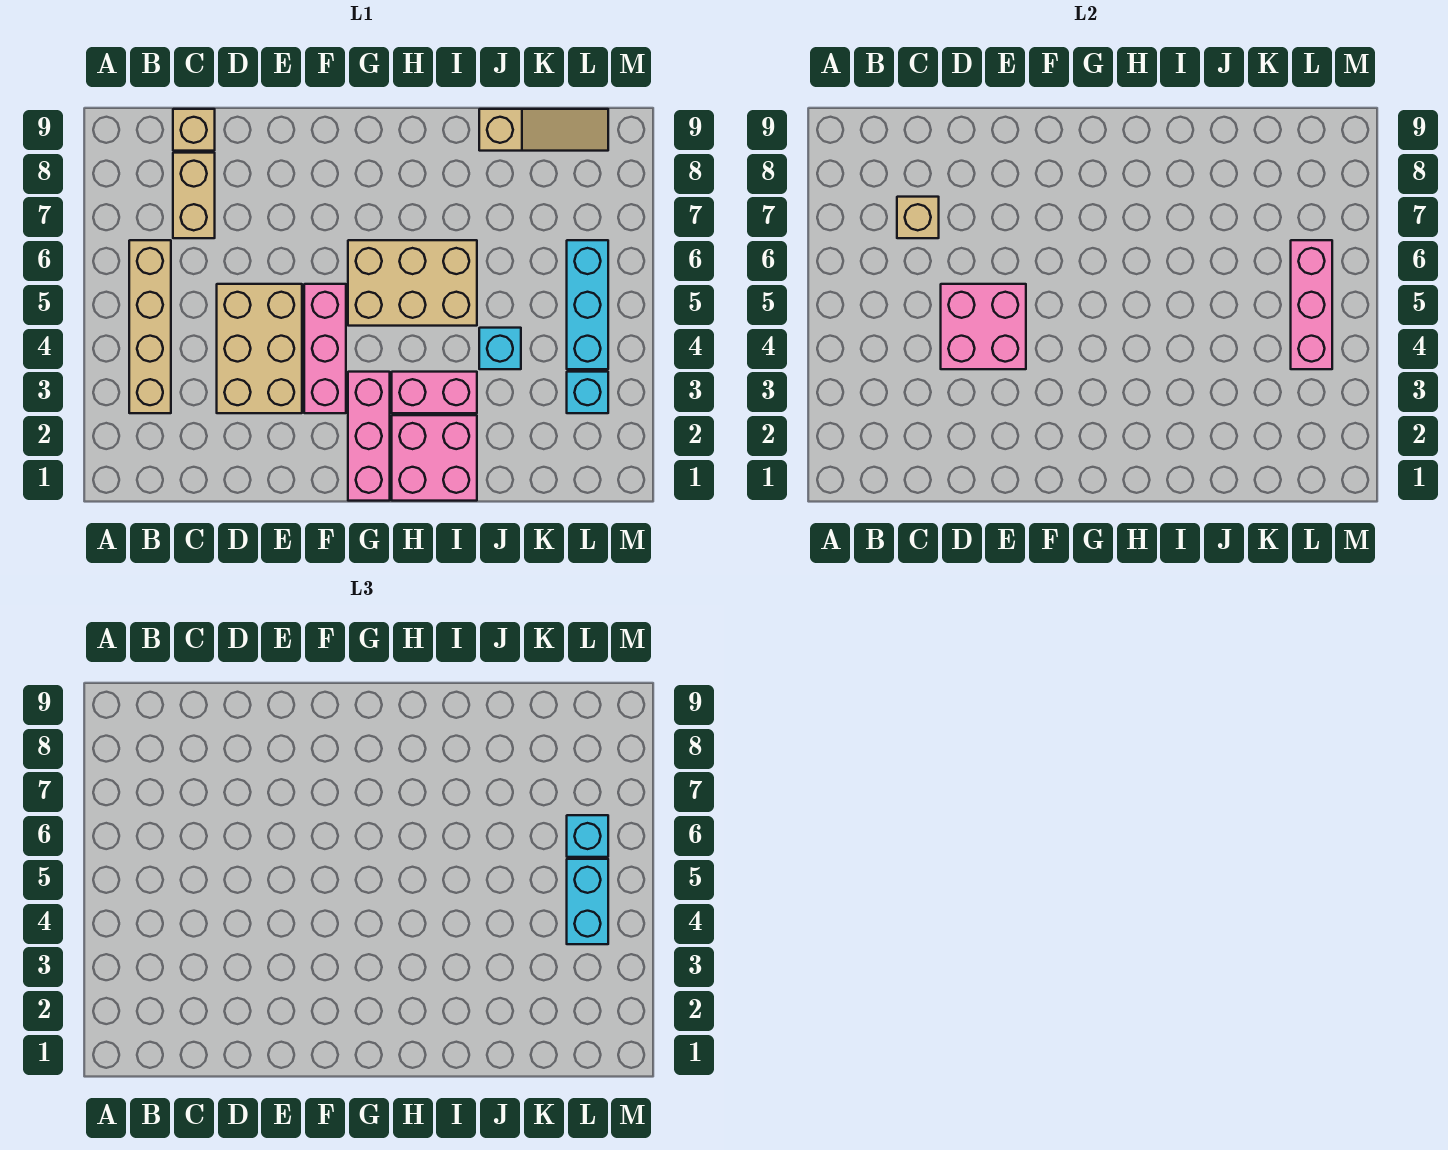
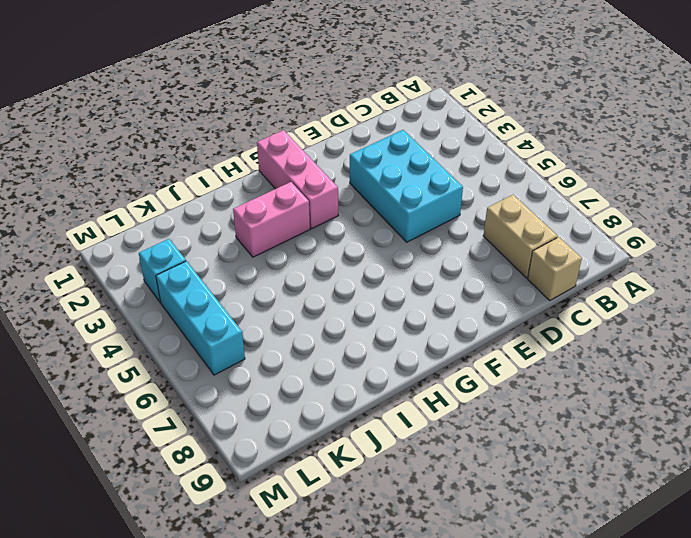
cyan 2x3 brick [350,130,463,242] -> tan 2x3 brick [217,284,302,413]
none -> tan 1x4 brick [129,240,171,413]
none -> pink 1x3 brick [304,284,346,413]
none -> tan 2x3 brick [348,240,477,326]

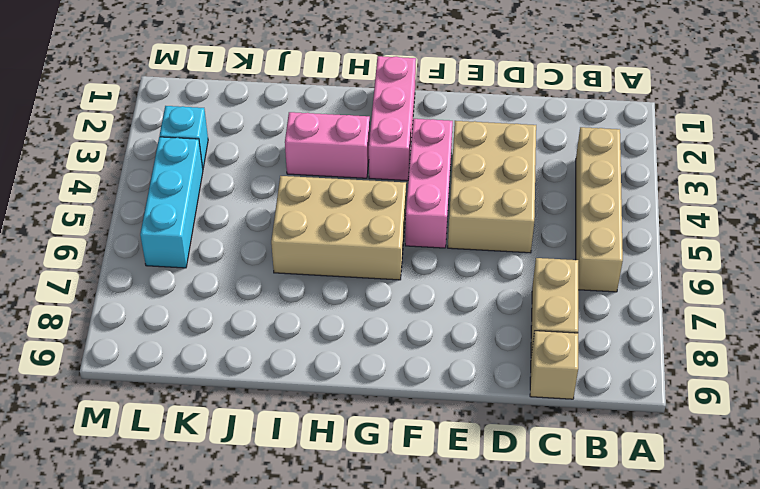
none -> pink 2x2 brick [392,415,477,501]
none -> cyan 1x1 brick [479,328,521,369]
none -> tan 1x3 slope [479,109,608,151]

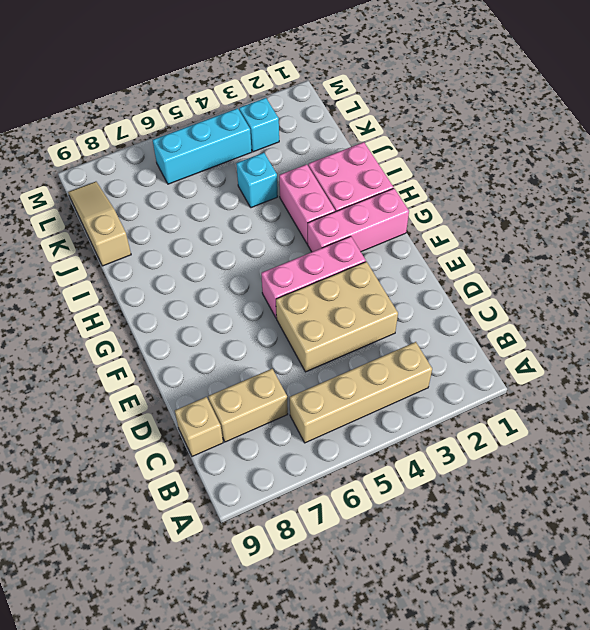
none -> tan 2x3 brick [348,240,477,326]
none -> tan 1x1 brick [897,197,939,238]
none -> pink 2x2 brick [941,284,1026,369]

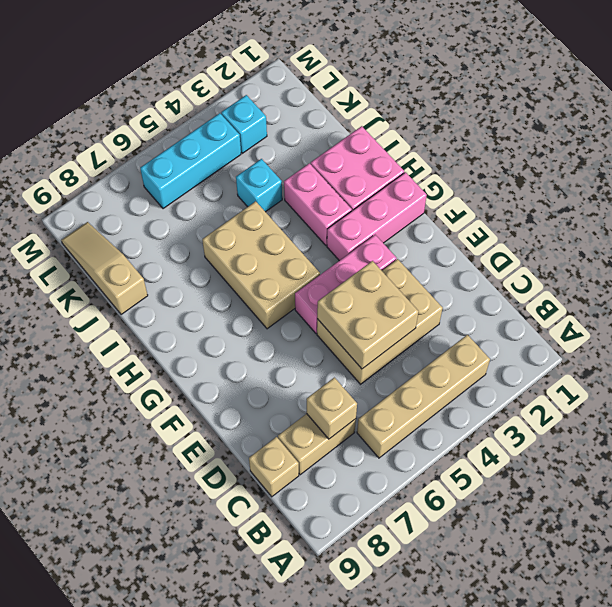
tan 2x2 brick [317,261,419,369] -> pink 2x2 brick [941,284,1026,369]
none -> pink 1x3 brick [1291,240,1332,369]
none -> cyan 1x2 brick [567,859,608,944]
none -> cyan 1x1 brick [567,815,608,857]

